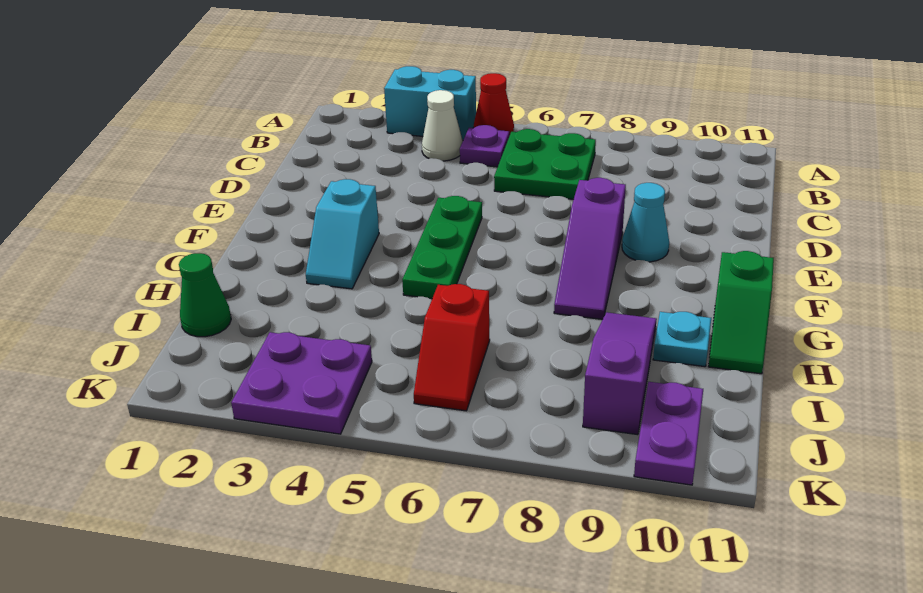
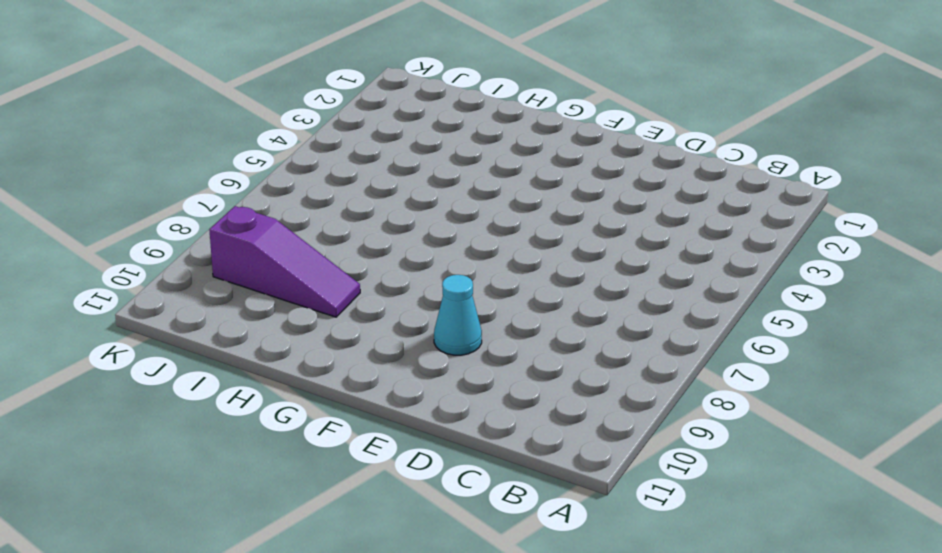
none -> cyan 1x2 brick [384,66,476,140]
none -> red 1x1 cone [474,73,514,136]
none -> white 1x1 cone [422,90,463,161]

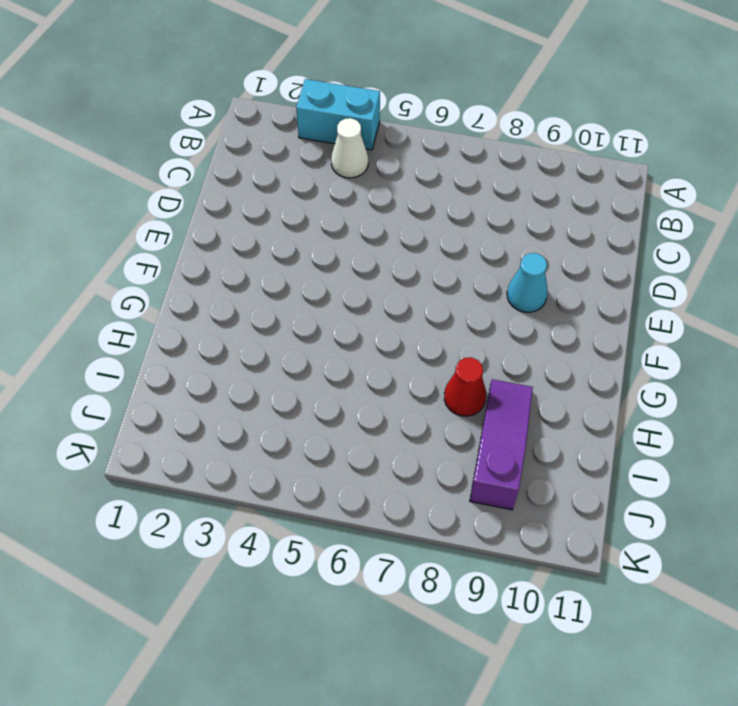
red 1x1 cone [444,357,486,416] -> red 1x1 cone moved to [474,73,514,136]
none -> purple 1x1 plate [460,125,509,167]
none -> green 2x2 plate [494,129,596,199]
none -> green 1x3 plate [402,196,482,299]

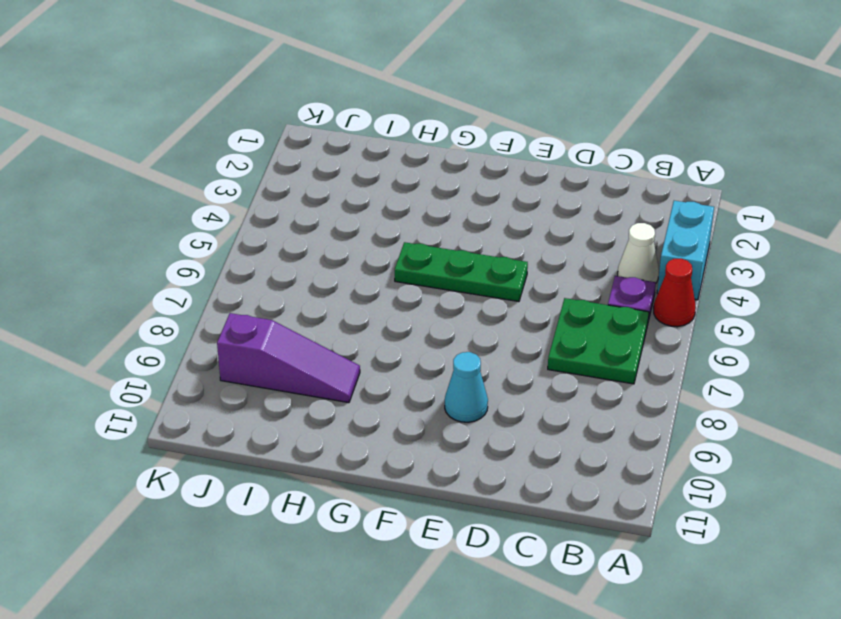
none -> purple 1x3 slope [554,178,626,319]
none -> cyan 1x2 slope [306,179,379,289]
none -> green 1x2 slope [708,251,774,374]

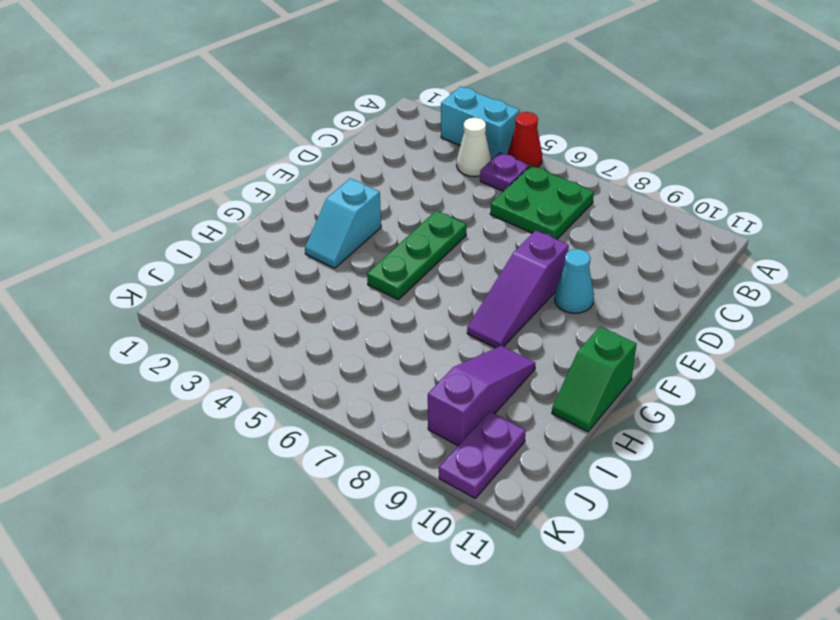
none -> cyan 1x1 plate [653,312,711,367]
none -> green 1x1 cone [179,253,231,337]
none -> red 1x2 slope [414,284,490,411]

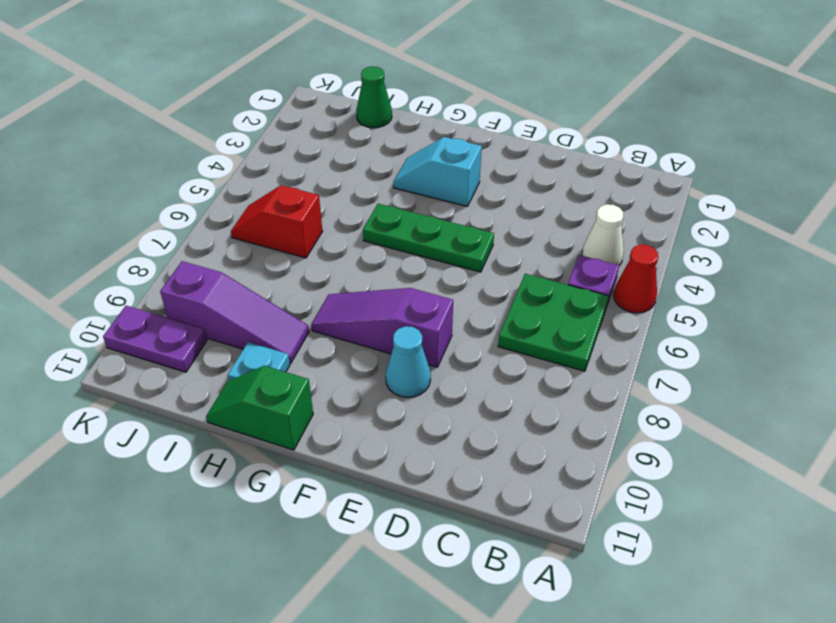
none -> cyan 1x2 brick [384,66,476,140]
none -> purple 2x2 plate [231,332,372,434]

